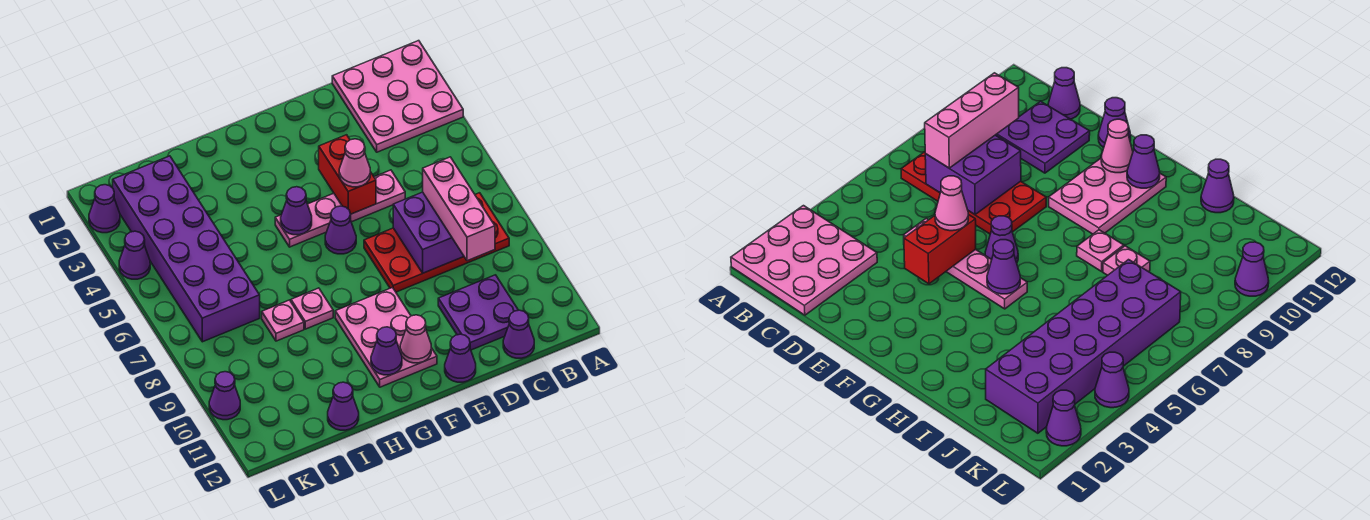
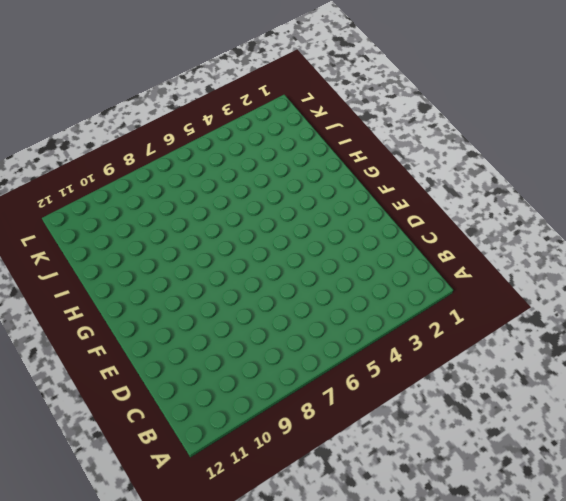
none -> pink 3x3 plate [332,41,463,152]
none -> red 2x4 plate [364,193,509,292]
none -> purple 2x2 plate [438,275,518,350]

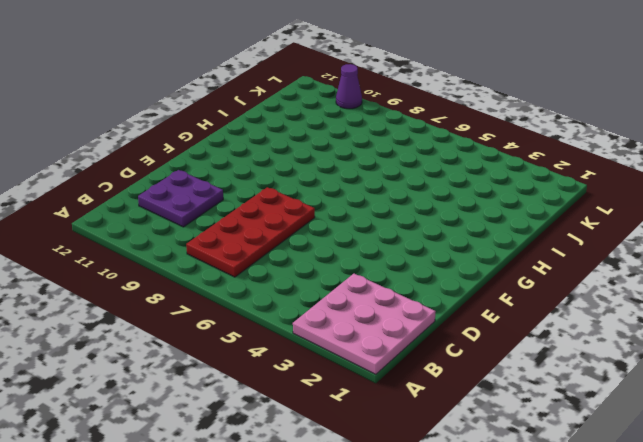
none -> purple 1x1 cone [503,310,534,358]
none -> pink 1x4 plate [275,170,405,247]
none -> purple 1x1 cone [445,334,476,382]

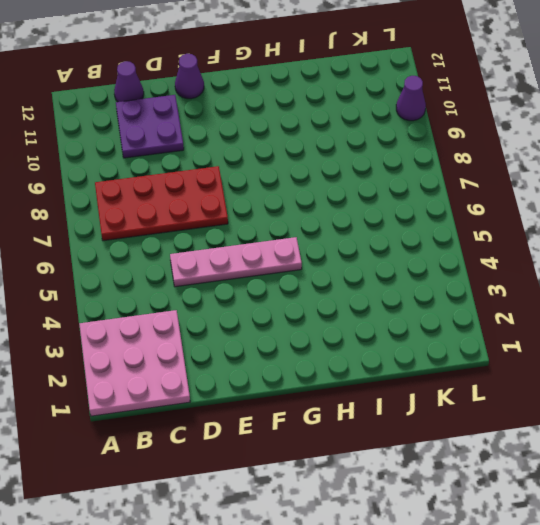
none -> purple 1x1 cone [325,206,356,254]
none -> pink 2x3 plate [335,288,437,387]
none -> pink 1x1 plate [291,288,333,329]

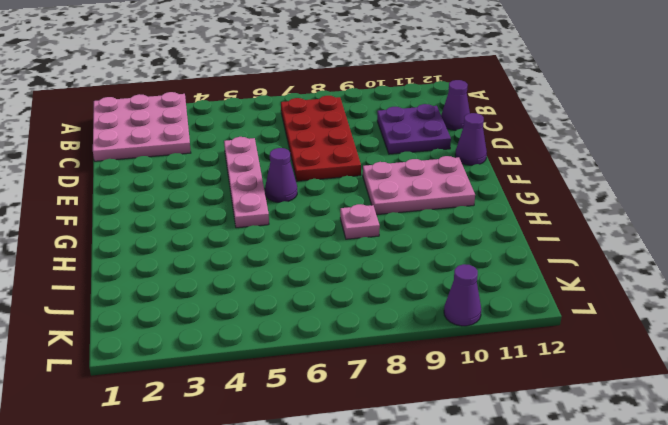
none -> pink 1x1 plate [262,300,304,341]
none -> purple 1x1 cone [328,382,359,430]
none -> purple 2x6 brick [113,156,260,342]

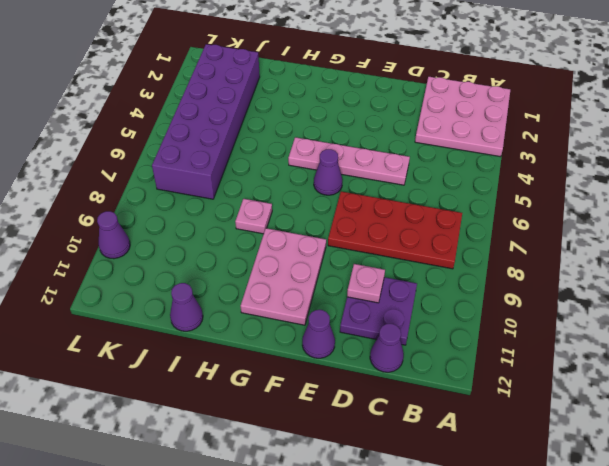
pink 1x1 plate [347,264,385,303] -> pink 1x1 plate moved to [262,300,304,341]
none -> purple 1x1 cone [89,185,120,233]
none -> purple 1x1 cone [119,231,150,279]
none -> purple 2x2 brick [393,192,464,273]

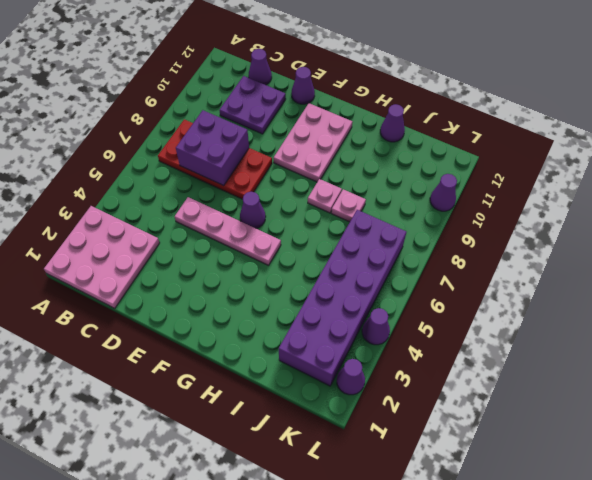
none -> red 1x2 brick [319,135,376,214]
none -> pink 1x1 cone [400,315,431,363]
none -> purple 1x1 cone [281,187,312,235]

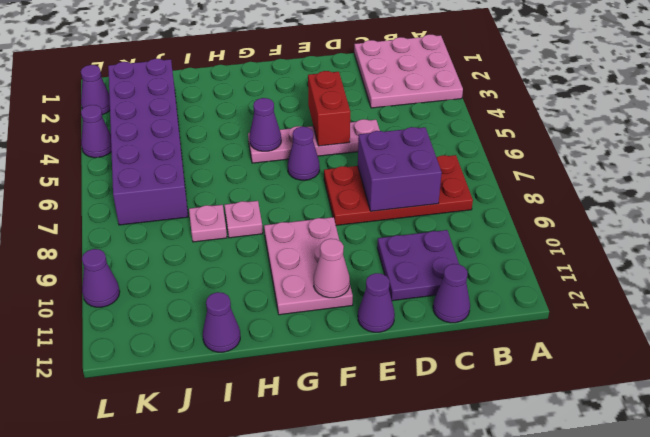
none -> purple 1x1 cone [371,327,402,375]
none -> pink 1x3 brick [423,157,495,261]
none -> pink 1x1 cone [339,139,370,187]

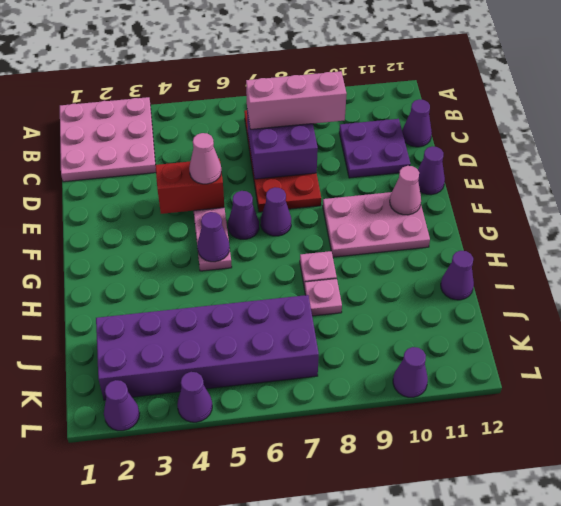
purple 1x1 cone [261,187,291,236] -> purple 1x1 cone moved to [371,327,402,375]

